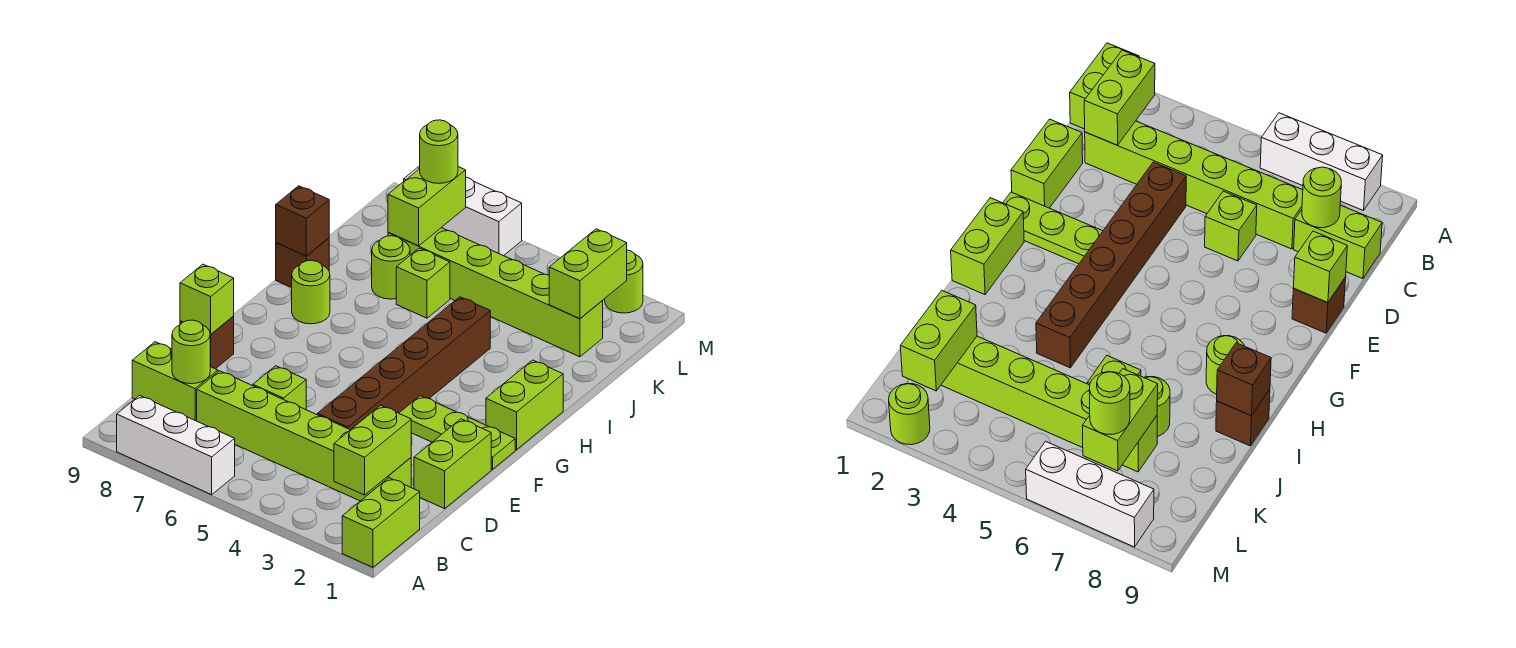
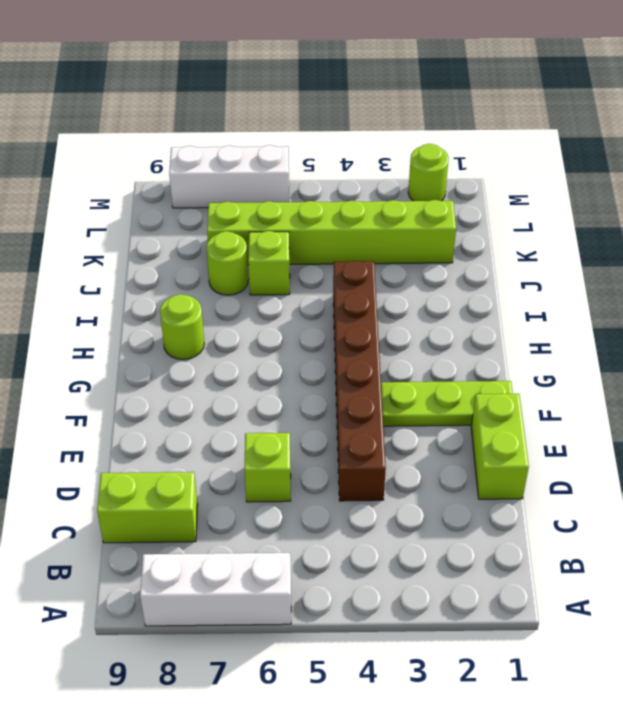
none -> lime 1x2 brick [342,478,420,567]
none -> lime 1x6 brick [197,371,411,501]
none -> brown 1x1 brick [180,317,234,369]

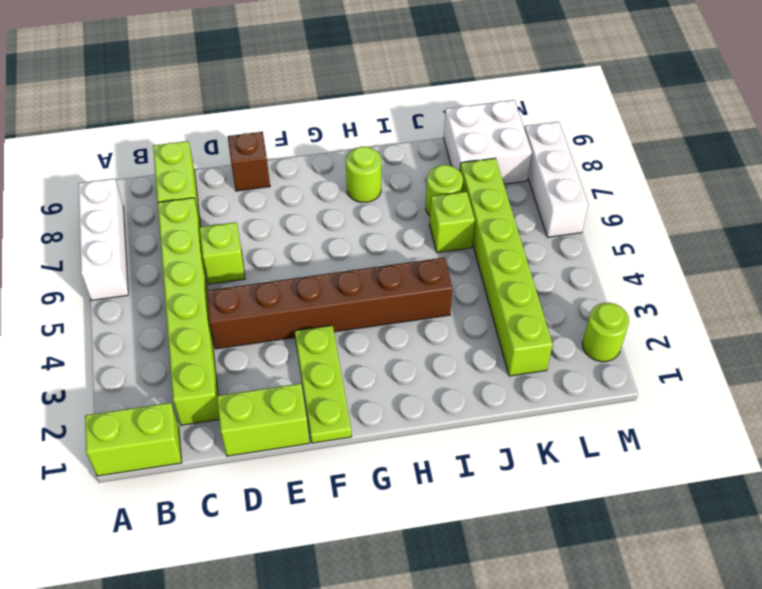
white 2x2 brick [444,100,532,184] -> none
none -> lime 1x2 brick [486,360,563,450]
none -> brown 1x1 brick [276,238,329,288]
none -> lime 1x2 brick [334,405,411,495]

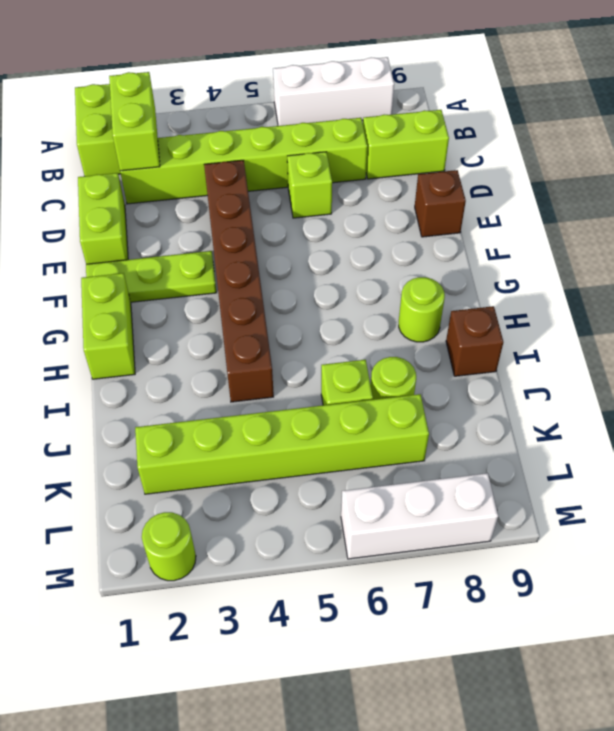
none -> lime 1x1 round brick [172,320,211,384]
none -> lime 1x1 brick [180,264,234,334]
none -> brown 1x1 brick [276,186,329,256]

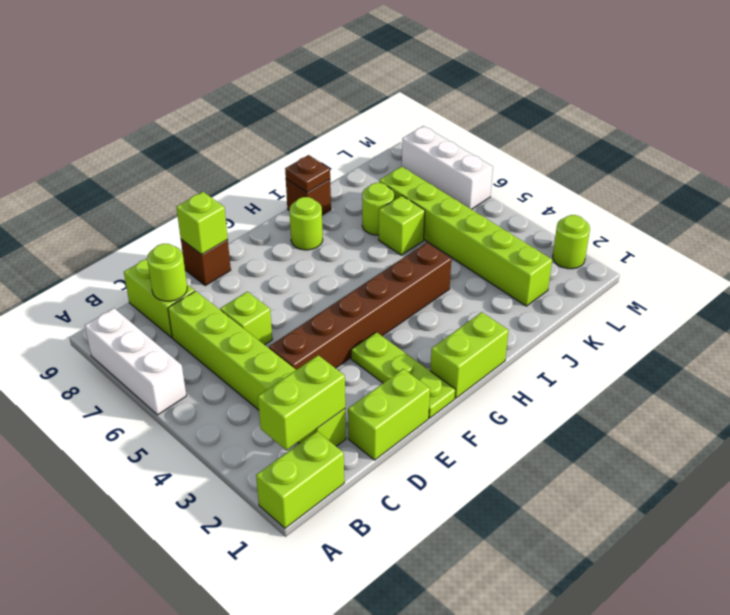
brown 1x1 plate [285,155,330,193] -> brown 1x1 brick [276,186,329,256]
none -> lime 1x2 brick [549,229,627,319]
none -> lime 1x2 brick [388,167,466,246]
none -> lime 1x1 round brick [420,120,458,184]

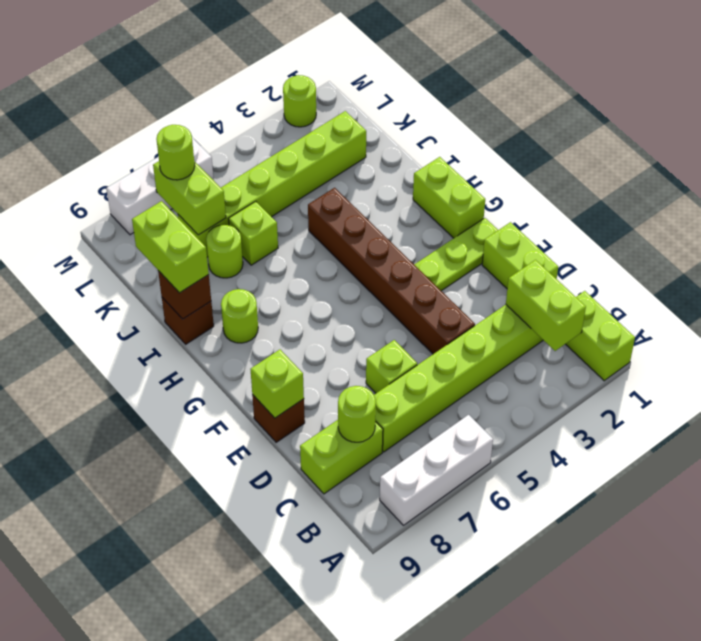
lime 1x2 brick [132,201,209,293] -> lime 1x2 brick moved to [549,229,627,319]

